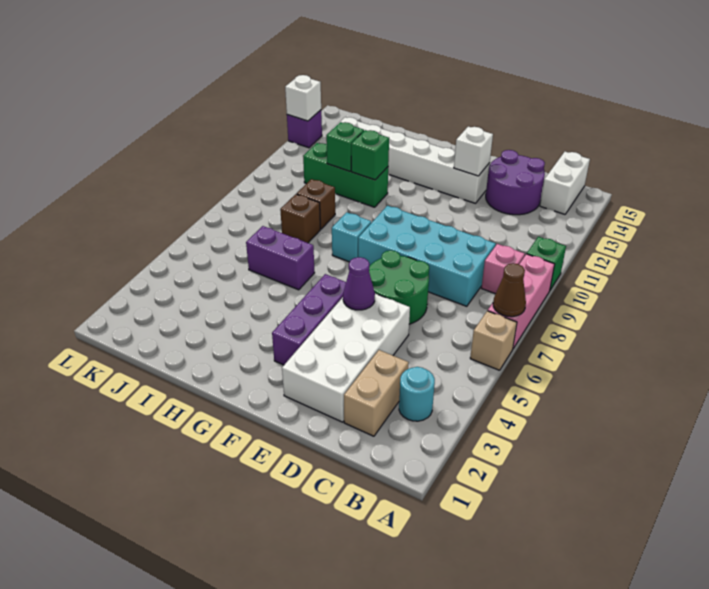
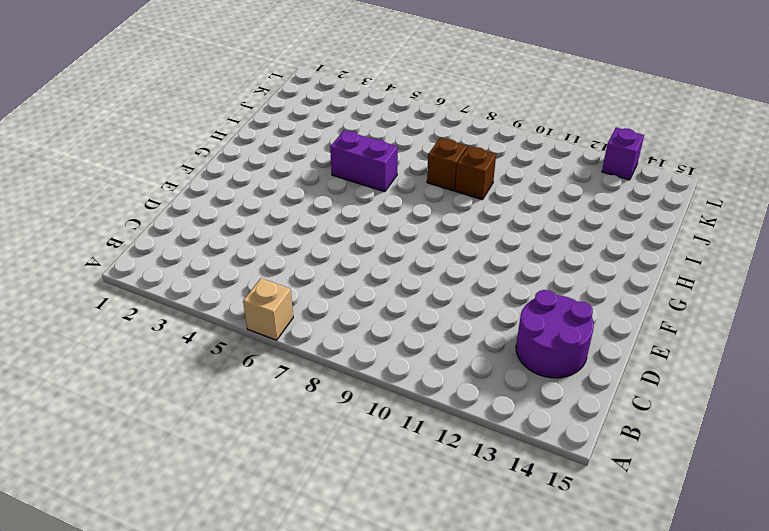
purple 1x2 brick [330,130,398,192] -> purple 1x2 brick turned to [246,226,315,290]
none -> pink 1x3 brick [488,254,555,348]
none -> green 1x1 brick [527,237,566,290]
none -> cyan 1x1 round brick [399,367,435,421]

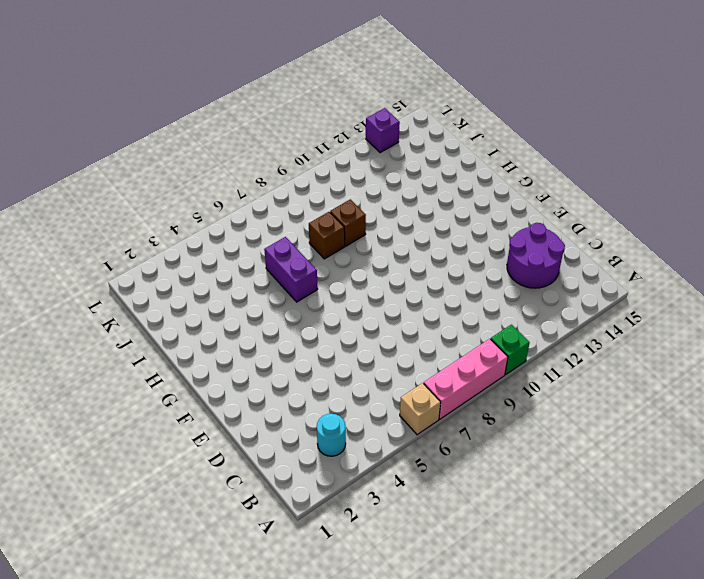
none -> pink 1x1 brick [482,244,525,294]
none -> white 1x2 brick [540,152,590,214]
none -> tan 1x2 brick [344,350,409,436]

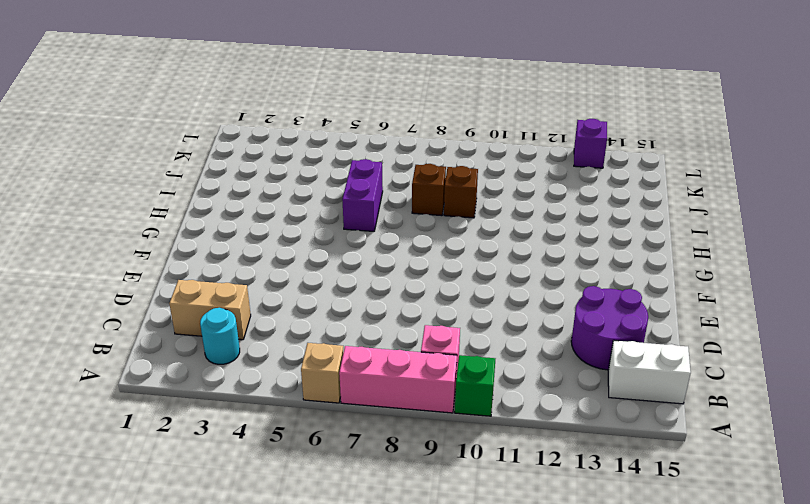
none -> cyan 2x4 brick [358,206,496,306]
none -> white 2x4 brick [282,294,410,422]
none -> green 2x2 round brick [369,250,429,324]

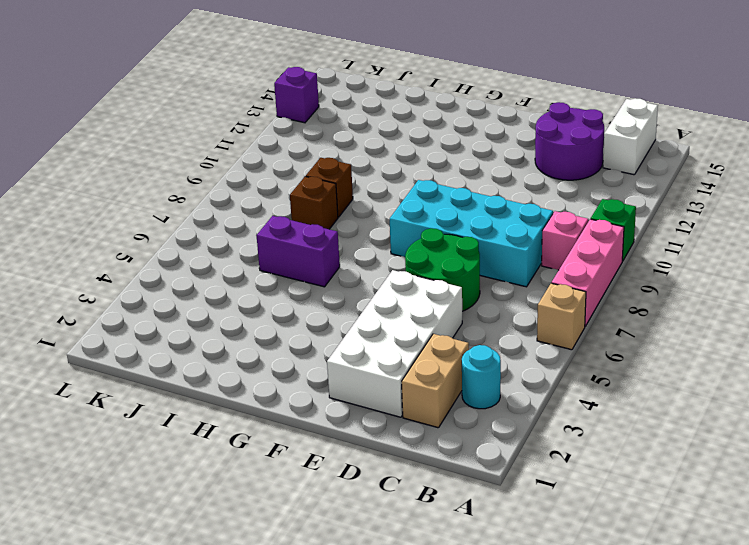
none -> white 1x6 brick [333,117,490,203]
none -> purple 1x3 brick [272,274,346,365]
none -> cyan 1x1 brick [332,212,371,262]

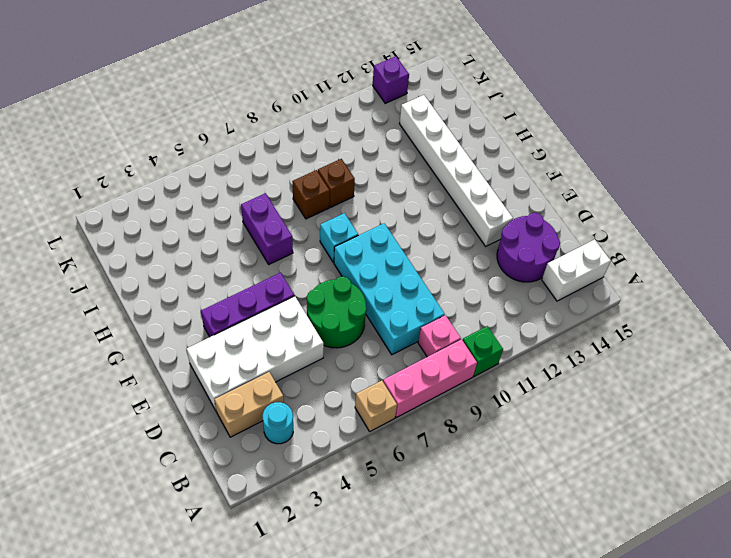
none -> green 1x3 brick [303,143,388,207]
none -> brown 1x1 cone [493,263,526,317]
none -> purple 1x1 cone [343,257,375,310]

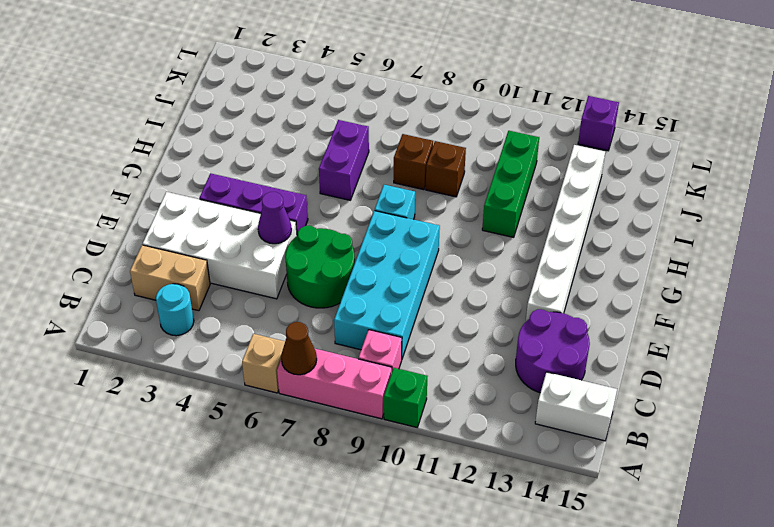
none -> white 1x1 brick [454,127,493,176]
none -> green 1x1 brick [351,130,389,180]
none -> green 1x1 brick [326,122,364,171]

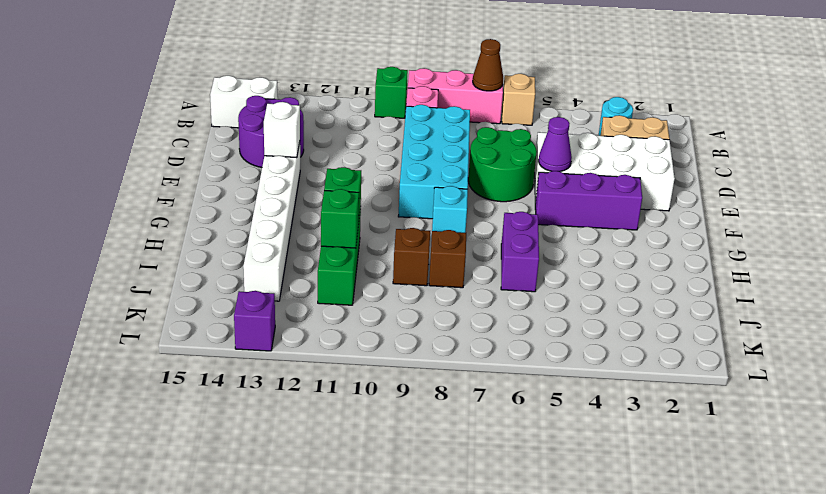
none -> white 1x1 brick [285,75,321,121]

